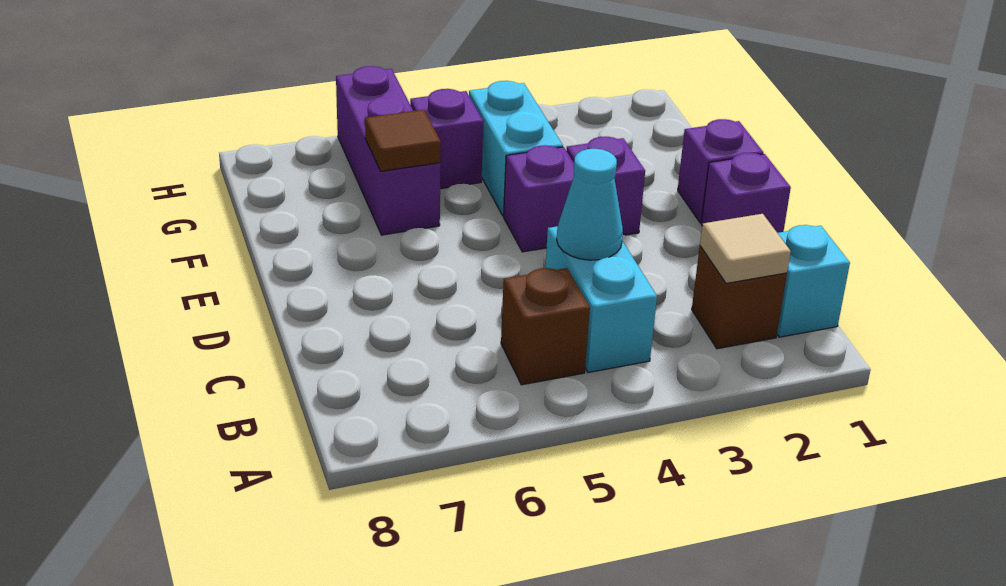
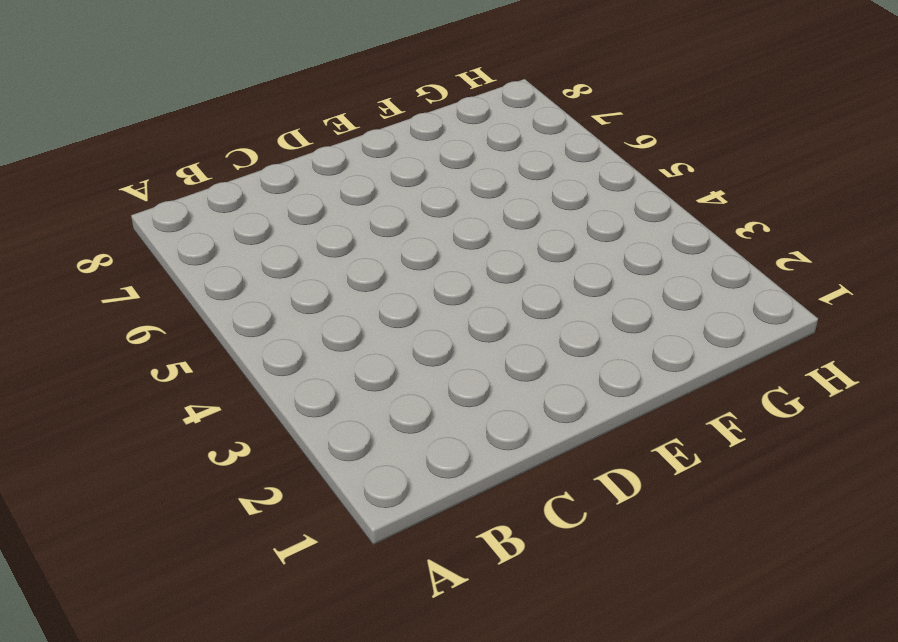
none -> cyan 1x1 brick [777,225,850,337]
none -> brown 1x1 brick [692,246,787,349]
none -> cyan 1x2 brick [545,226,657,373]

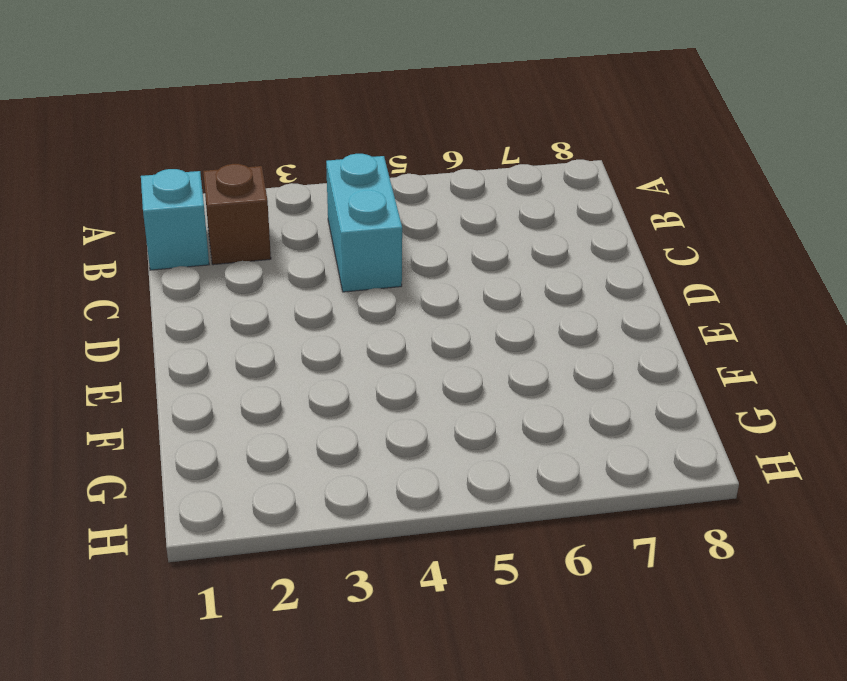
none -> brown 1x1 brick [501,268,590,385]
none -> purple 1x1 brick [701,153,791,233]
none -> purple 1x1 brick [678,119,764,223]

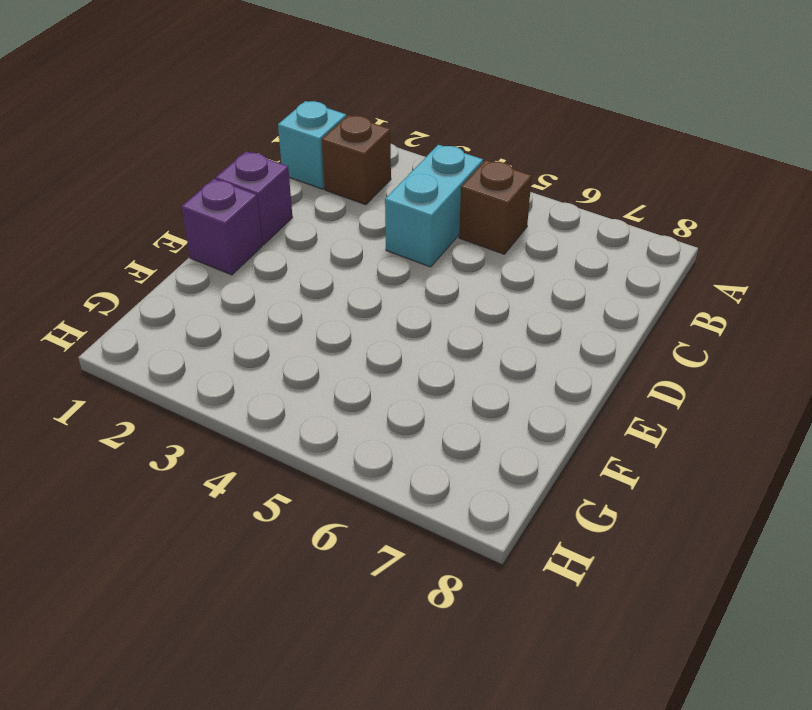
none -> purple 1x1 brick [567,137,645,235]
none -> purple 1x1 brick [504,145,574,252]
none -> cyan 1x2 brick [469,81,563,216]

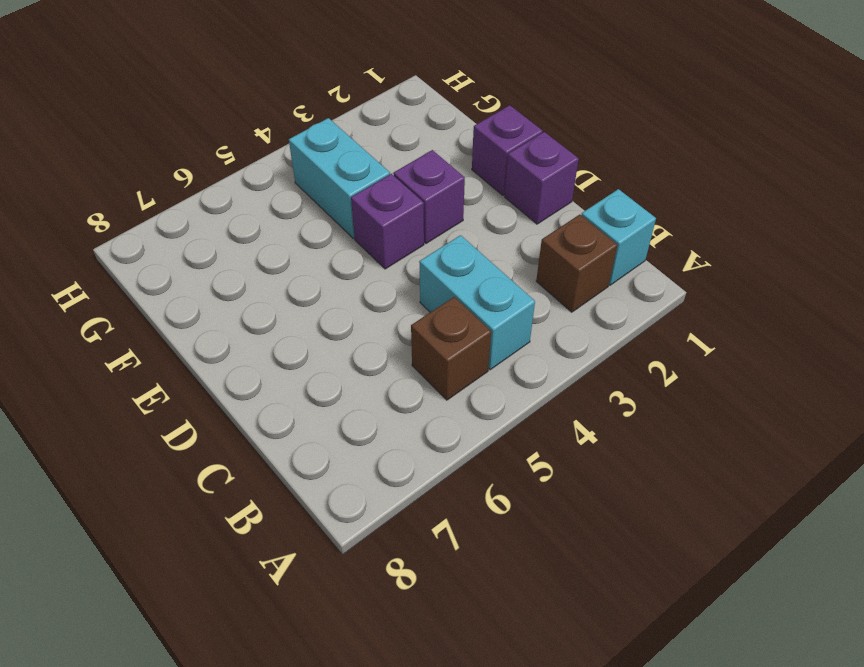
none -> purple 1x3 brick [336,66,441,235]
none -> purple 1x1 brick [410,89,483,189]
none -> tan 1x1 tile [700,214,791,283]

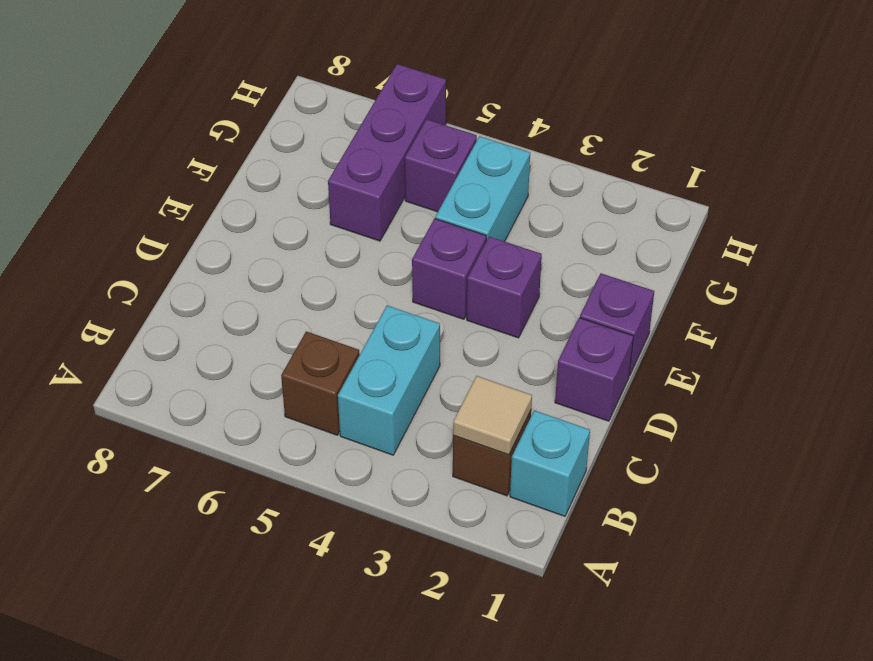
none -> cyan 1x1 cone [557,149,623,260]
none -> brown 1x1 tile [365,110,441,171]

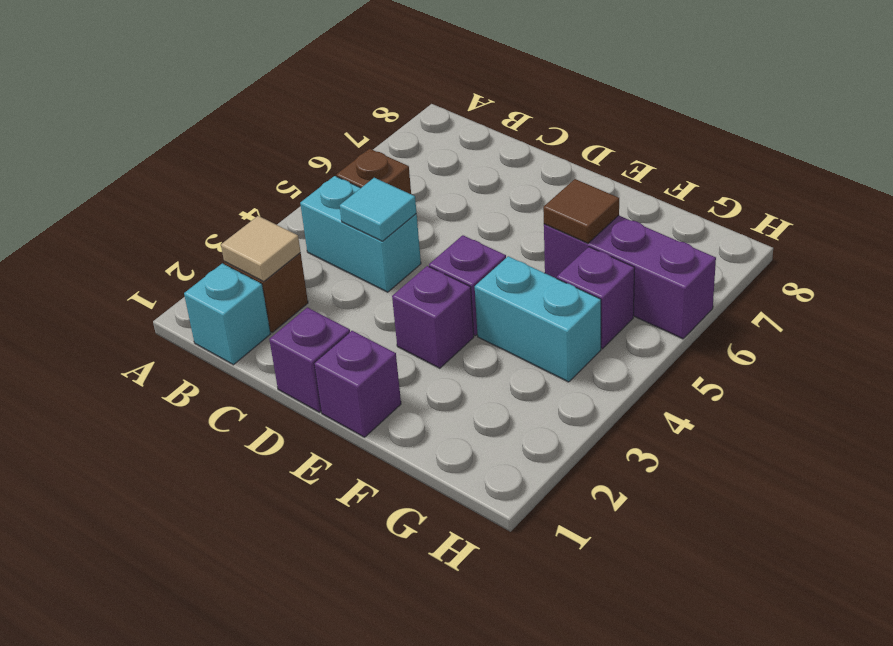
cyan 1x1 tile [340,178,417,241] -> cyan 1x1 cone [557,149,623,260]

